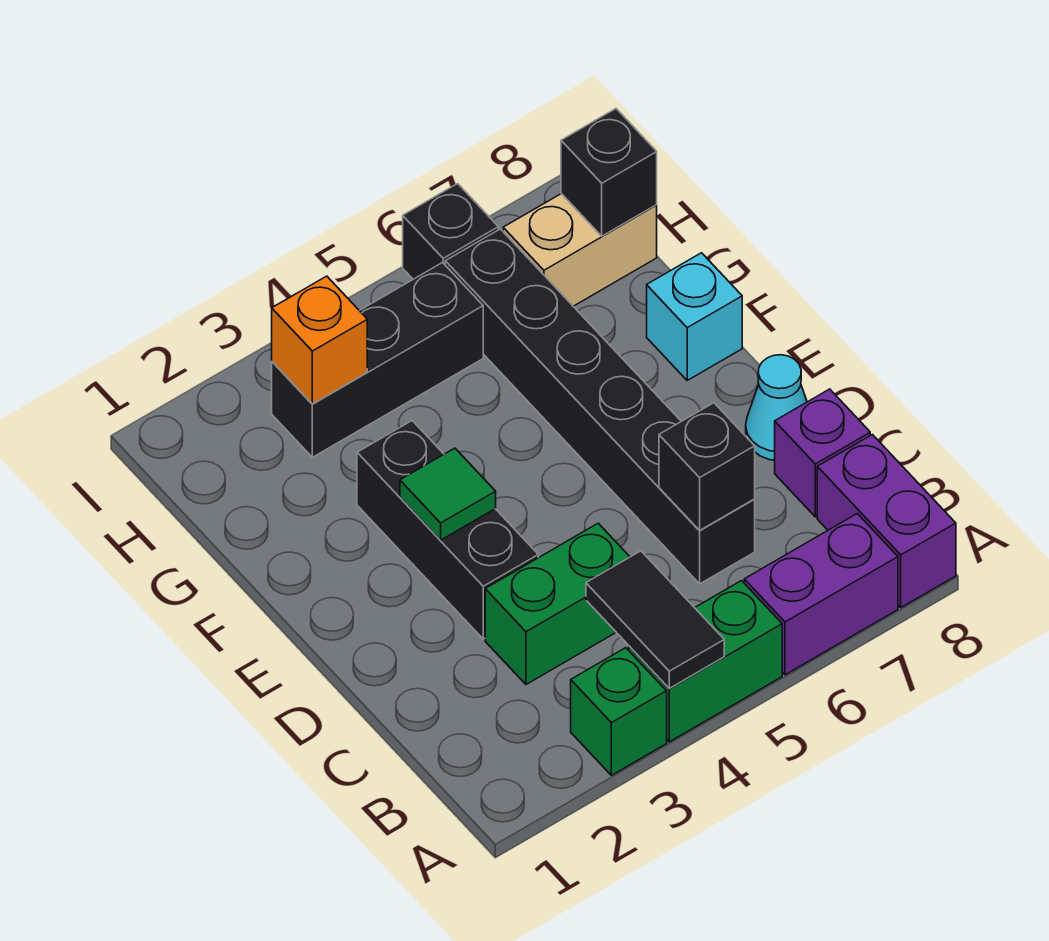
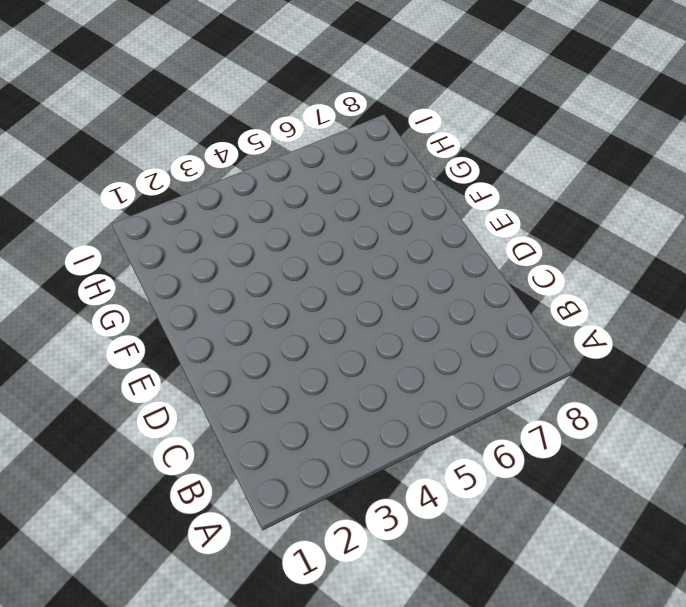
none -> green 1x1 brick [571,648,667,775]
none -> green 1x2 brick [629,581,782,742]
none -> purple 1x2 brick [744,514,898,675]

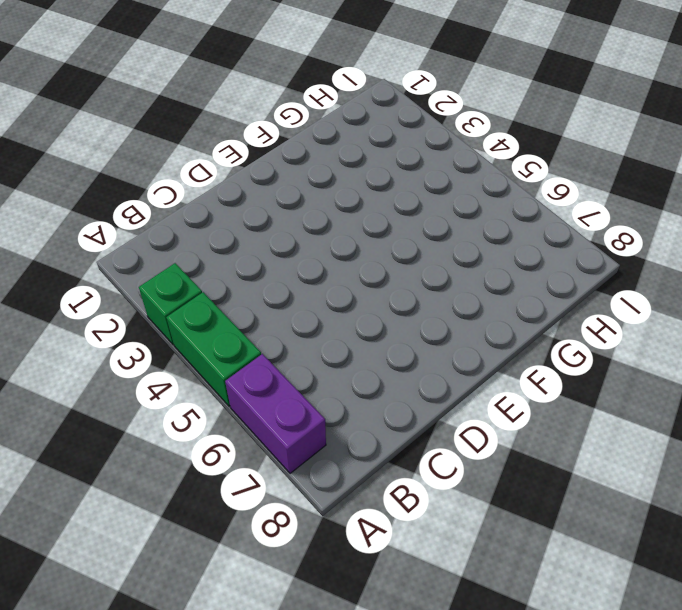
none -> purple 1x2 brick [817,435,956,608]
none -> green 1x2 brick [485,523,630,684]
none -> black 1x6 brick [445,229,755,584]

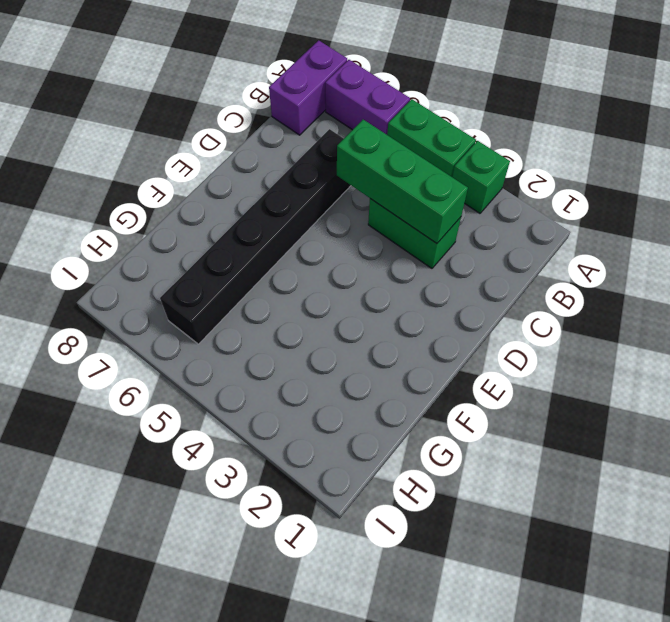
green 1x3 brick [337,120,468,243] -> none
none -> purple 1x1 brick [775,389,870,517]
none -> black 1x3 brick [357,421,538,639]
none -> cyan 1x1 cone [746,355,807,460]

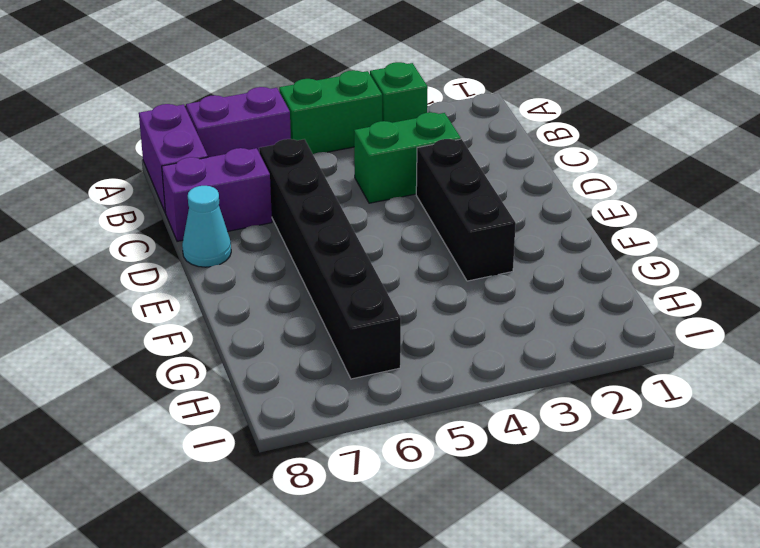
purple 1x2 brick [162,148,272,241] -> purple 1x1 brick [775,389,870,517]
none -> cyan 1x1 brick [647,253,742,380]
none -> black 1x3 brick [272,263,483,457]
none -> tan 1x2 brick [503,194,657,306]

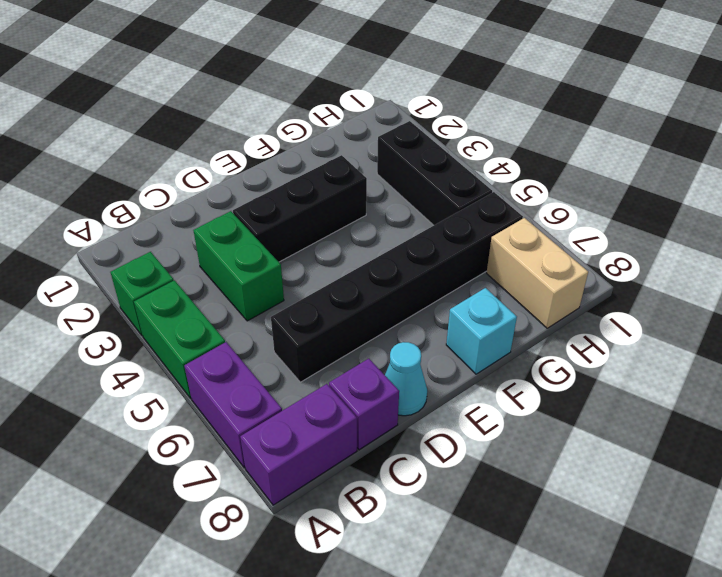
none -> black 1x1 brick [403,184,498,279]
none -> black 1x2 tile [586,551,724,688]
none -> black 1x1 brick [659,403,755,531]

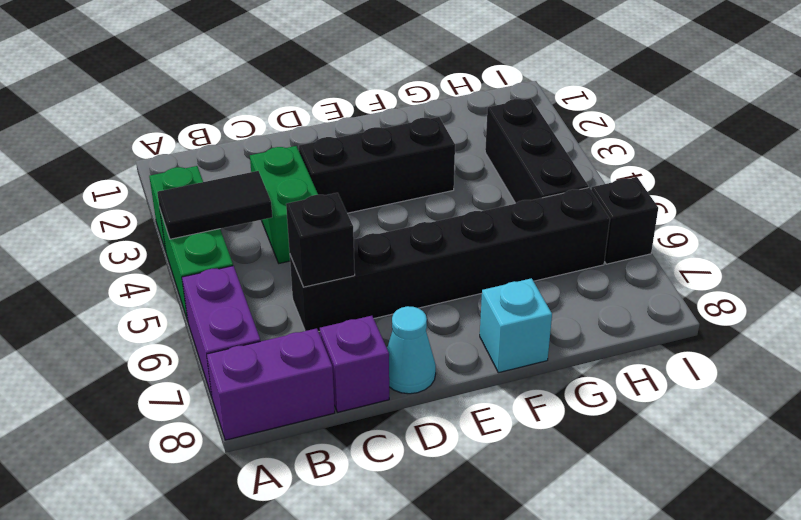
none -> tan 1x2 brick [503,194,657,306]
none -> green 1x1 tile [400,448,496,540]
none -> orange 1x1 brick [272,276,367,404]

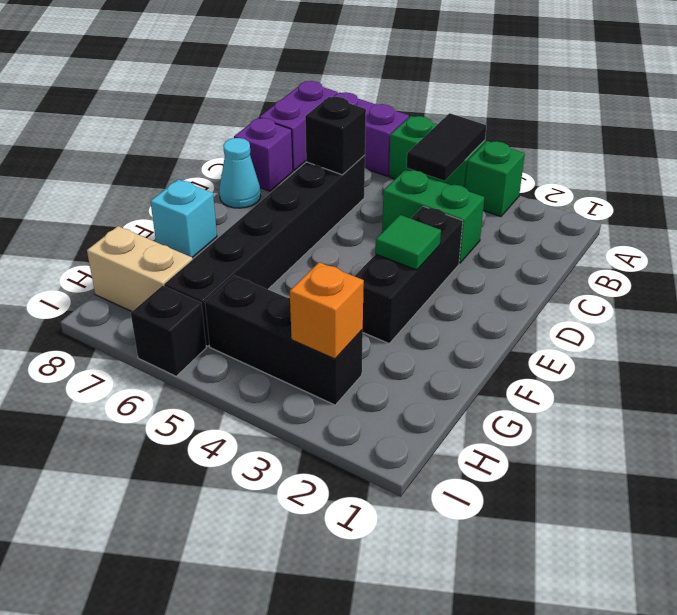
none -> black 1x1 brick [561,109,657,236]

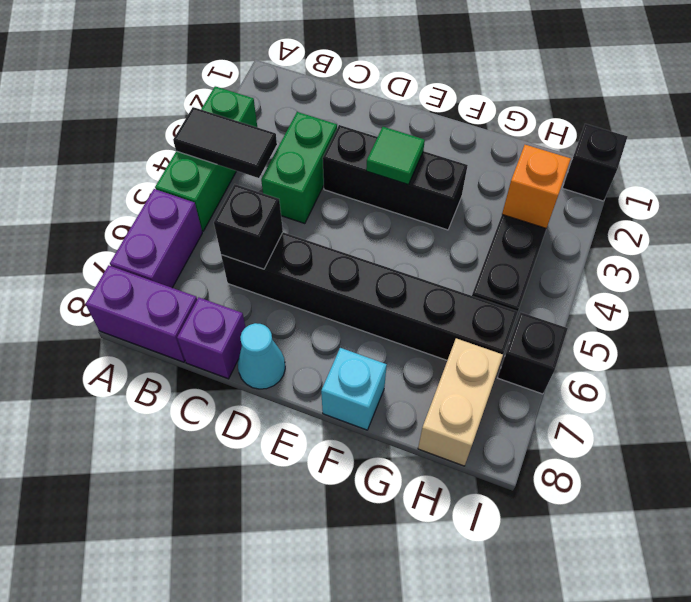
black 1x1 brick [563,124,628,201] -> black 1x1 brick moved to [561,109,657,236]

